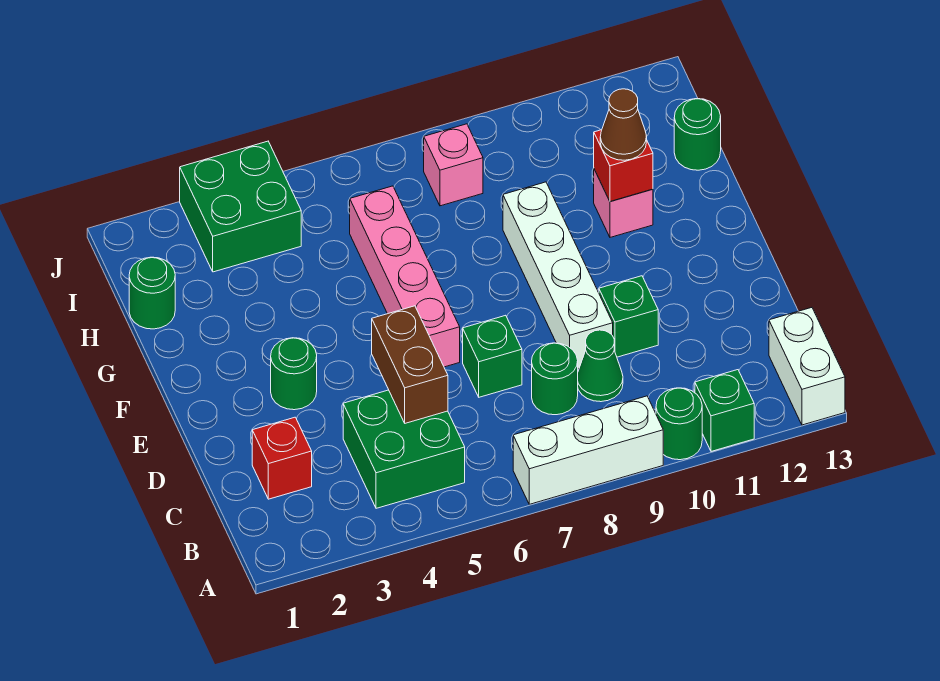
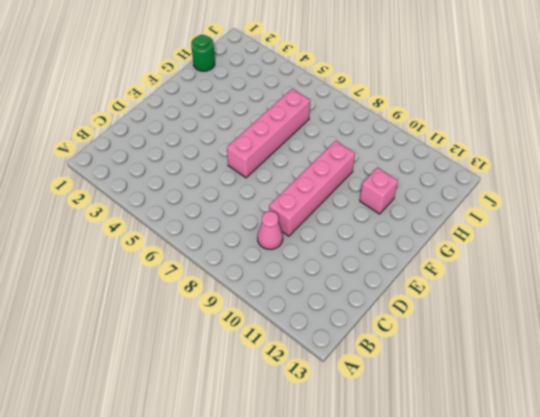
pink 1x1 cone [257,211,283,249] -> green 1x1 cone [578,330,623,402]
pink 1x4 brick [269,141,355,236] -> white 1x4 brick [503,182,613,369]
none -> white 1x3 brick [513,396,663,504]
none -> green 1x1 round brick [656,388,702,460]
none -> green 1x1 brick [695,370,754,451]

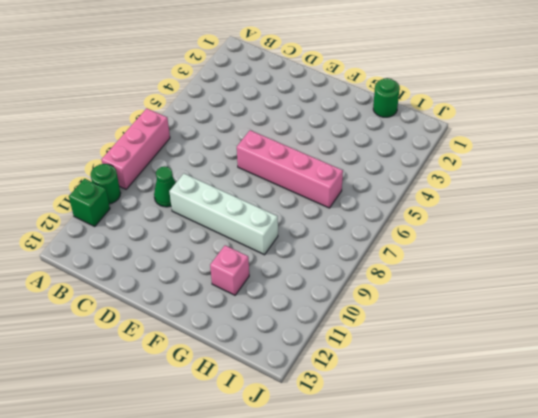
pink 1x3 brick [102,108,170,189] -> white 1x3 brick [513,396,663,504]
none -> white 1x2 brick [769,308,845,425]
none -> green 2x2 brick [343,390,465,508]
none -> red 1x1 brick [252,417,312,499]

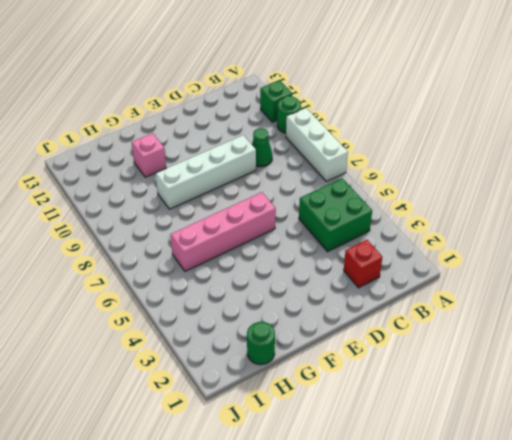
none -> white 1x2 brick [769,308,845,425]
none -> green 1x1 round brick [532,343,578,415]
none -> green 1x1 brick [463,315,522,397]

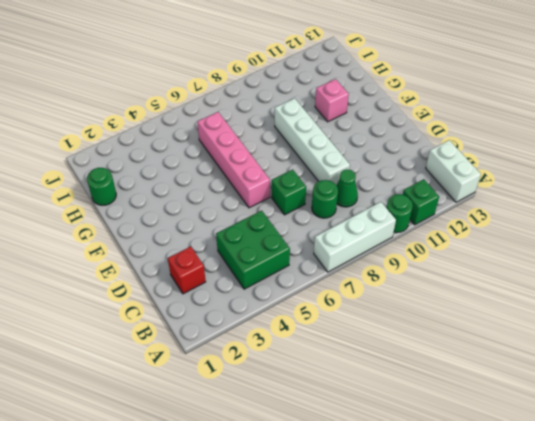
none -> green 1x1 brick [599,276,658,357]
none -> green 1x1 round brick [271,338,317,410]
none -> green 1x1 round brick [674,99,721,170]

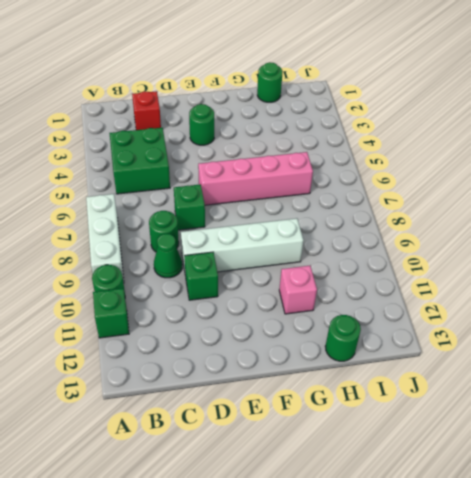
none -> white 1x2 brick [769,308,845,425]
none -> green 2x2 brick [180,141,301,272]
none -> pink 1x1 brick [424,124,483,206]

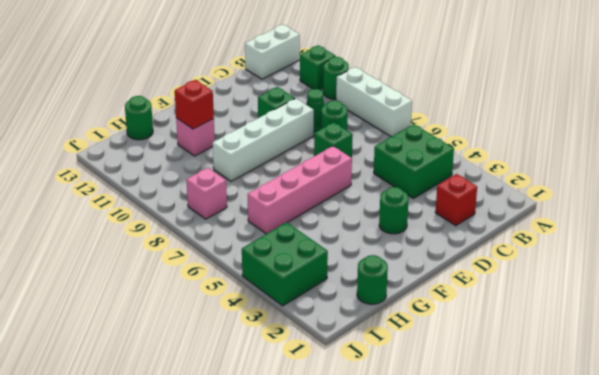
none -> brown 1x2 brick [372,306,448,423]
none -> brown 1x1 cone [600,89,647,160]

